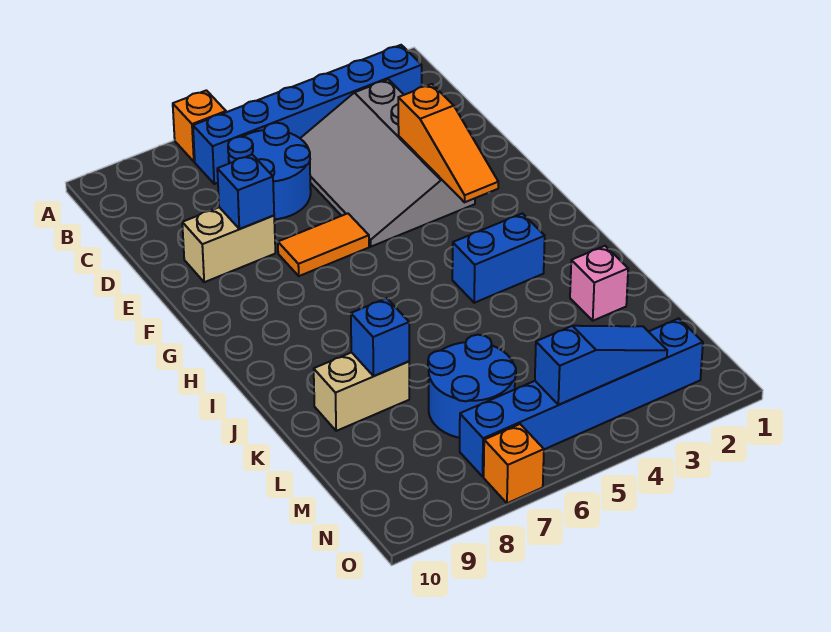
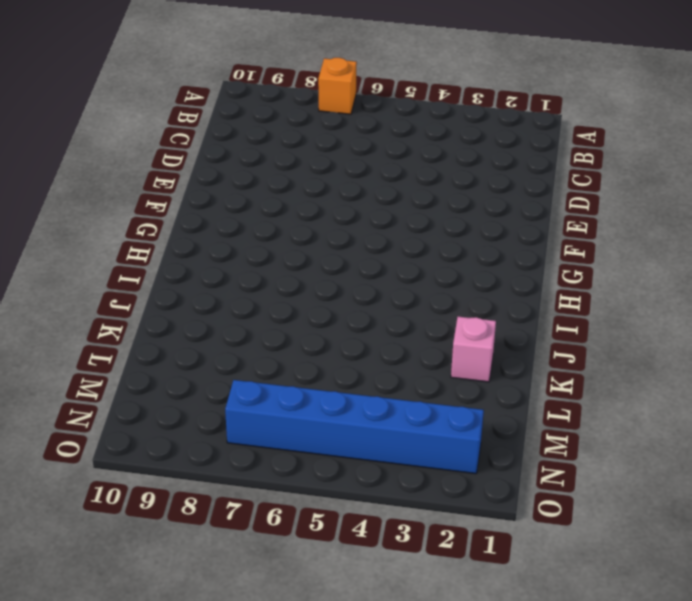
none -> blue 1x6 brick [193,45,422,184]
none -> grey 3x4 slope [300,79,475,247]
none -> blue 2x2 round brick [228,123,311,219]

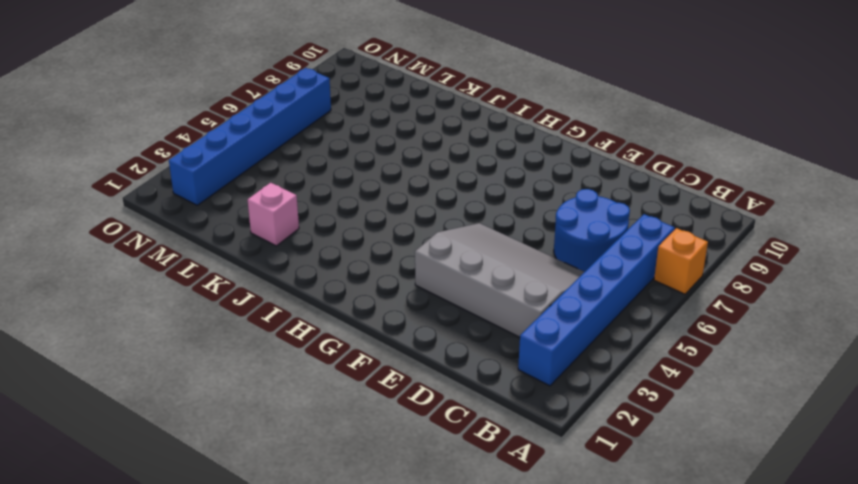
none -> tan 1x2 brick [182,207,275,282]
none -> orange 1x2 tile [278,213,369,276]
none -> blue 1x2 brick [452,213,545,303]

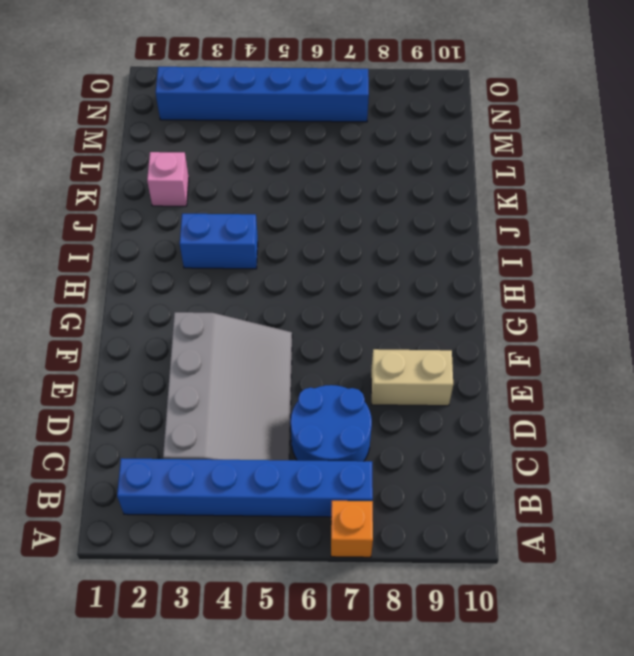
none -> orange 1x2 tile [278,213,369,276]
none -> tan 1x2 brick [314,352,409,431]
none -> blue 2x2 round brick [428,335,516,438]

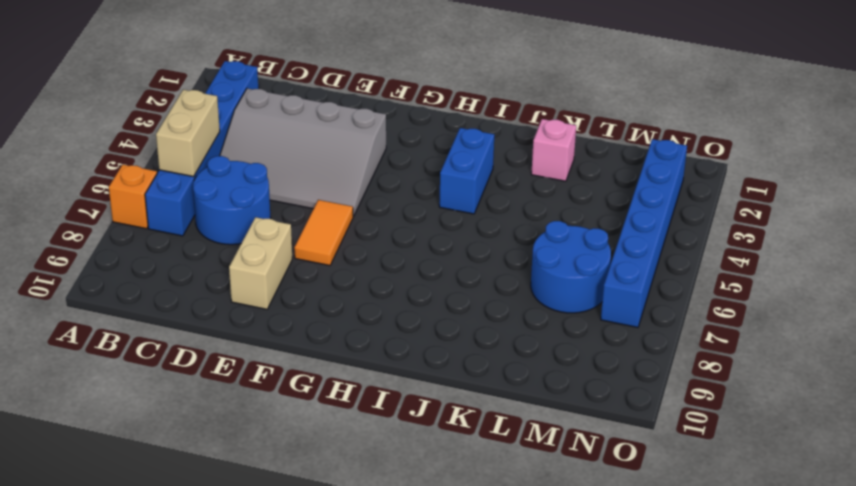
tan 1x2 brick [156,90,220,177] -> tan 1x2 brick moved to [314,352,409,431]
none -> orange 1x1 brick [484,424,544,503]
none -> orange 1x3 slope [398,84,498,202]
none -> blue 1x1 brick [217,155,274,229]

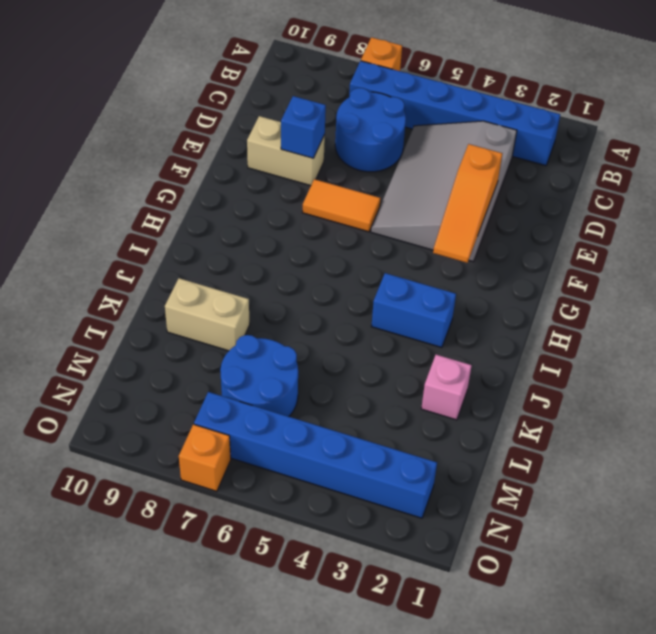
none -> blue 1x1 brick [351,298,409,376]
none -> blue 1x3 slope [535,326,667,405]

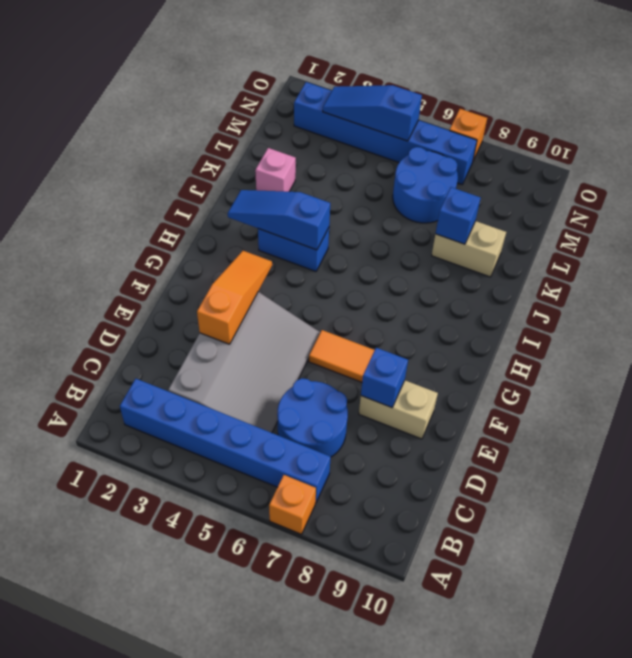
blue 1x3 slope [228,190,330,250] -> none

